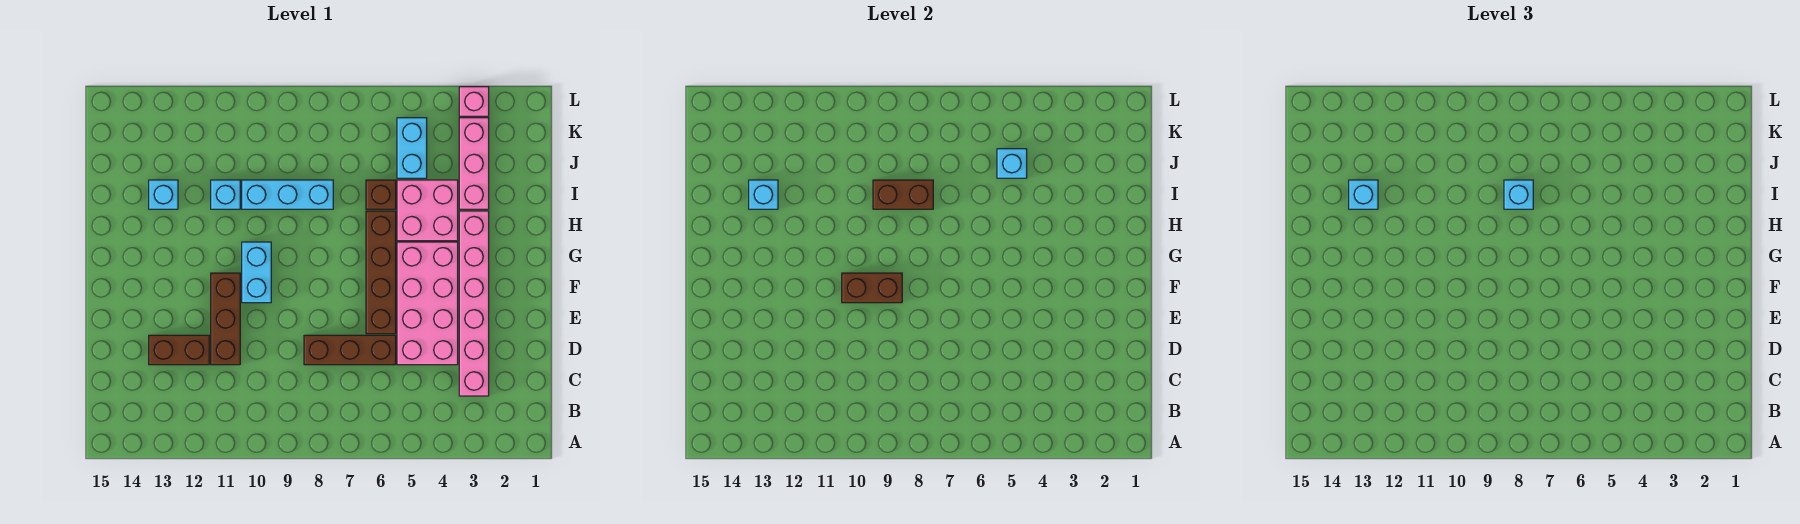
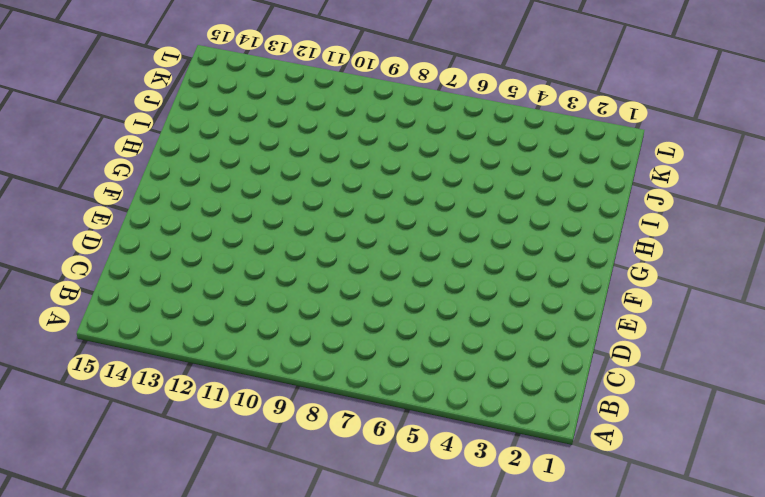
none -> pink 1x6 brick [459,211,489,396]
none -> pink 2x4 brick [397,242,458,365]
none -> brown 1x3 brick [304,335,396,365]

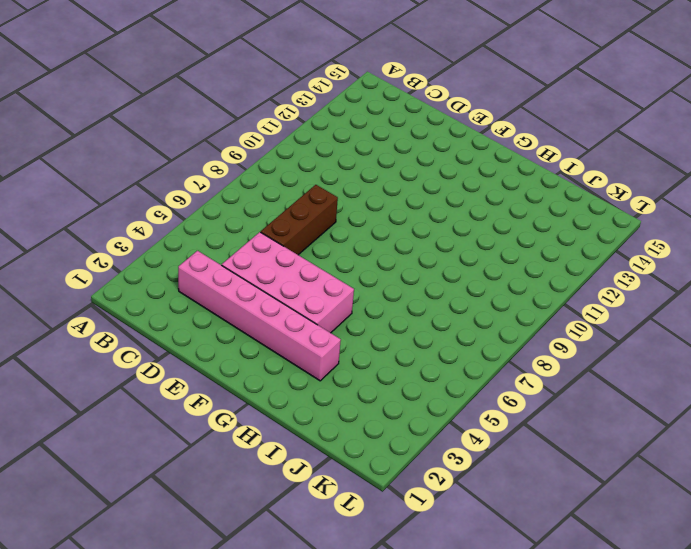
none -> brown 1x3 brick [211,273,240,365]
none -> brown 1x2 brick [149,335,209,365]
none -> brown 1x4 brick [366,211,396,334]

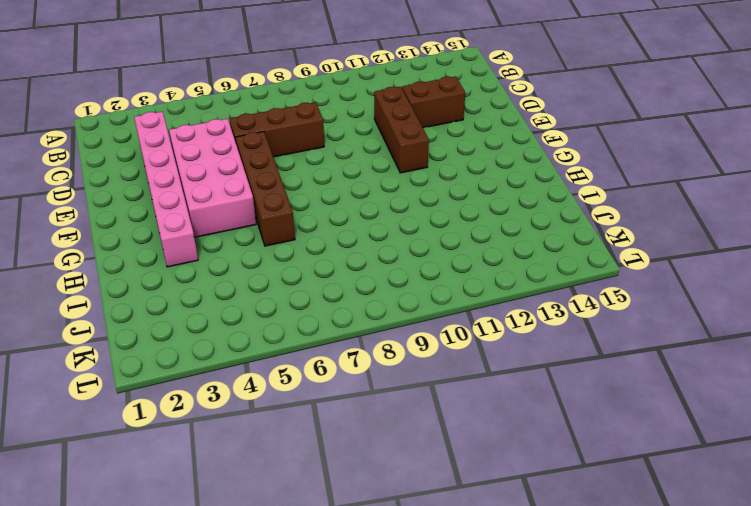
none -> cyan 1x2 brick [242,242,271,303]
none -> pink 2x2 brick [397,180,458,241]
none -> pink 1x3 brick [459,118,489,209]

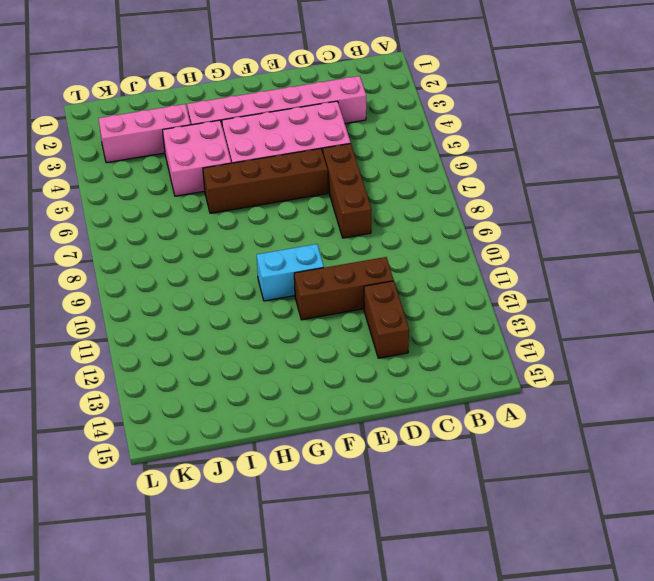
none -> brown 1x1 brick [366,180,396,209]
none -> cyan 1x3 brick [242,180,333,209]
none -> cyan 1x1 brick [211,180,240,209]

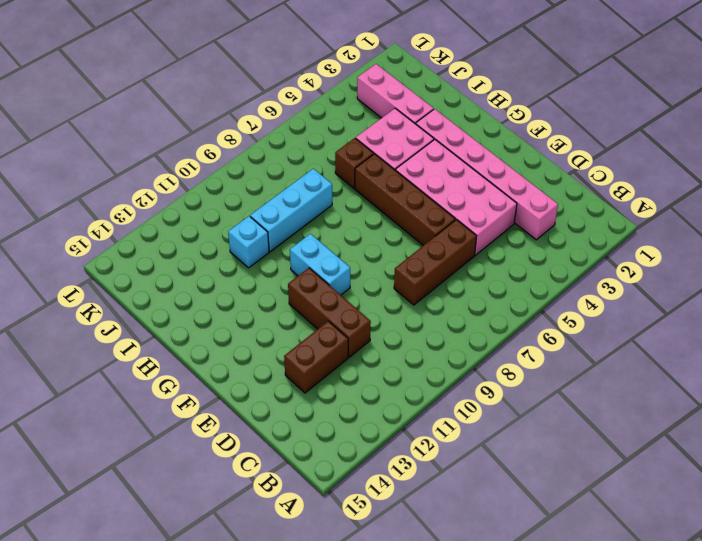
none -> cyan 1x1 brick [149,180,178,209]
none -> cyan 1x2 brick [397,118,427,178]
none -> pink 1x1 brick [459,87,489,116]

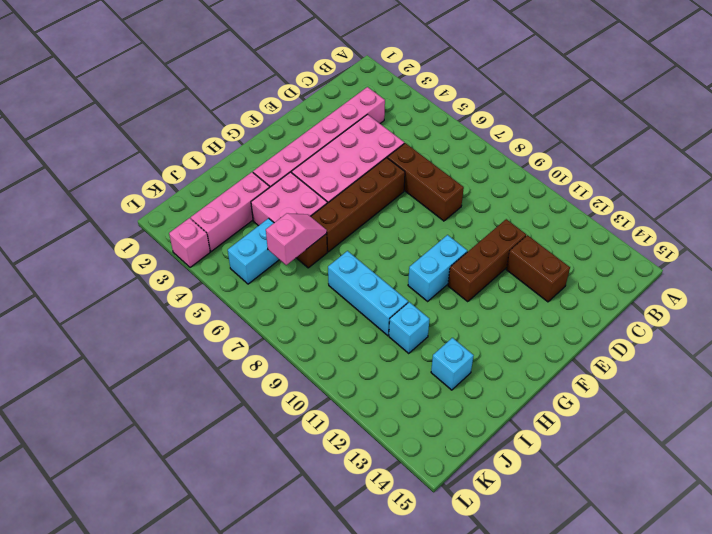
pink 1x2 slope [266,213,327,265] -> none
none -> brown 1x2 brick [842,273,902,303]
none -> brown 1x2 brick [873,180,933,209]
none -> cyan 1x1 brick [749,180,778,209]

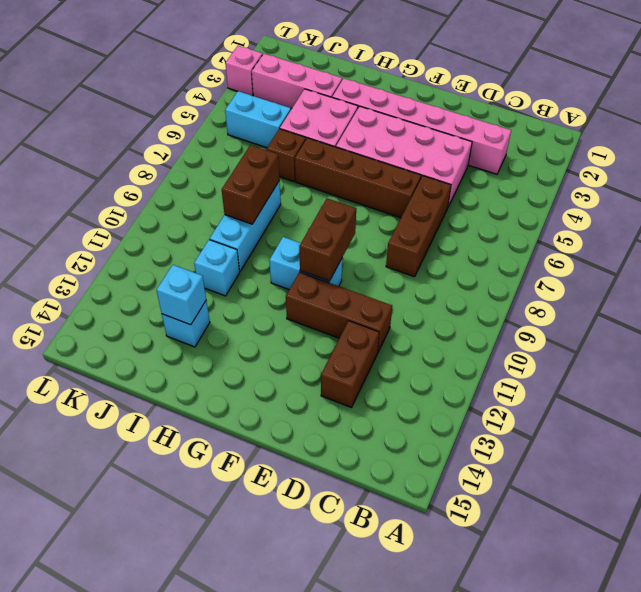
none -> cyan 1x1 brick [997,149,1027,178]
none -> cyan 1x1 brick [1504,180,1533,209]
none -> cyan 1x1 brick [1349,180,1378,209]

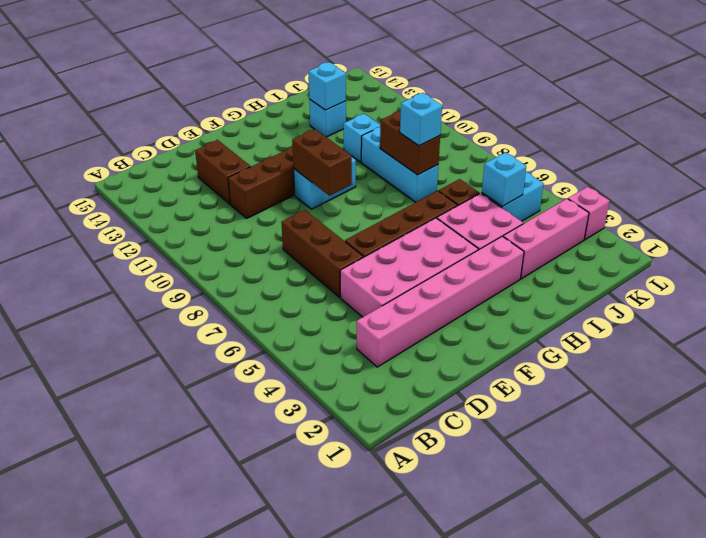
none -> cyan 1x1 brick [1349,180,1378,209]

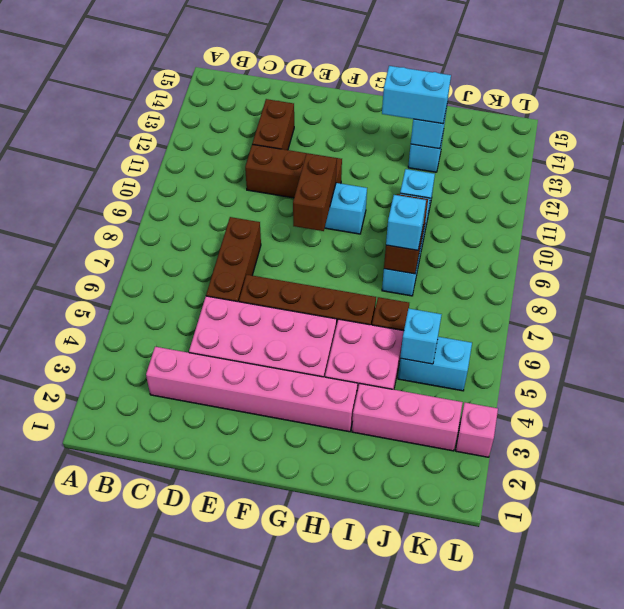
cyan 1x2 brick [382,66,451,124] -> cyan 1x1 brick [1349,180,1378,209]

